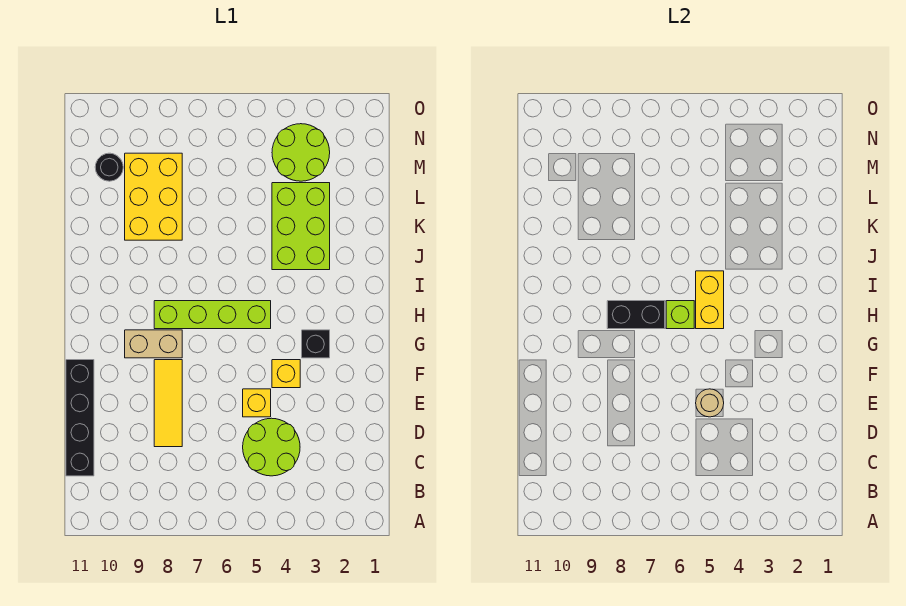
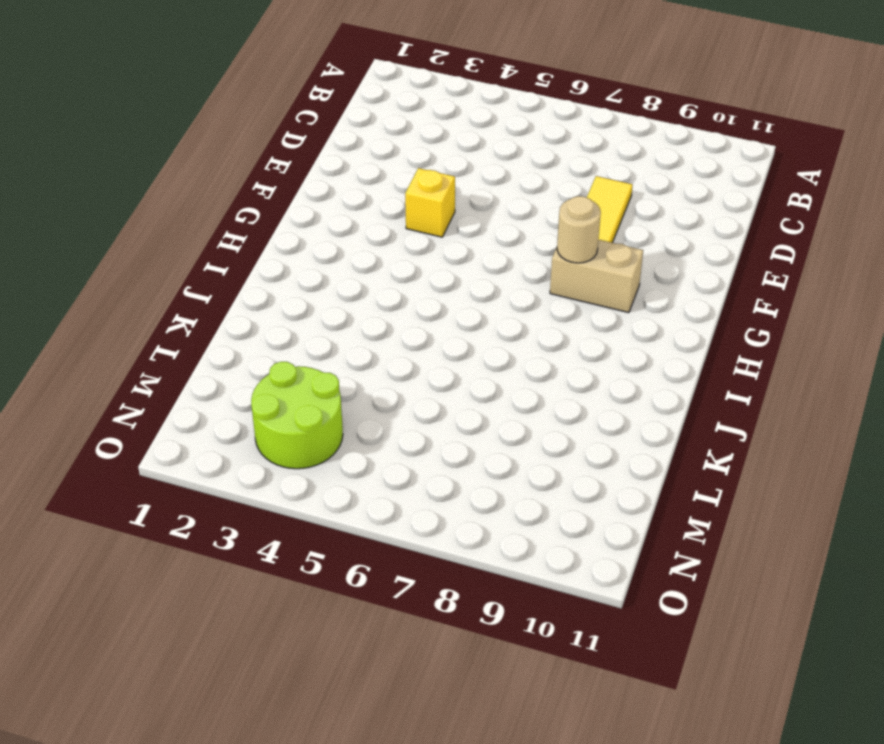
tan 1x1 round brick [557,196,601,263] -> tan 1x1 round brick moved to [696,389,724,417]
none -> lime 2x2 round brick [243,418,300,476]
none -> black 1x4 brick [66,360,94,476]
none -> yellow 1x1 brick [243,389,271,417]

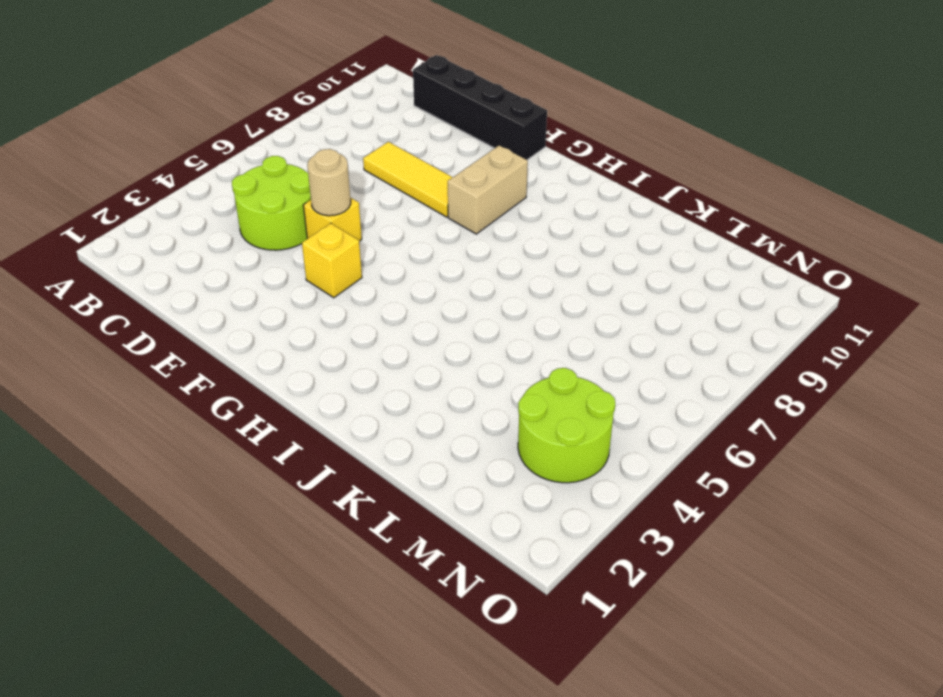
none -> black 1x1 brick [302,330,330,358]
none -> lime 1x4 brick [154,301,271,329]
none -> lime 2x3 brick [272,183,330,270]

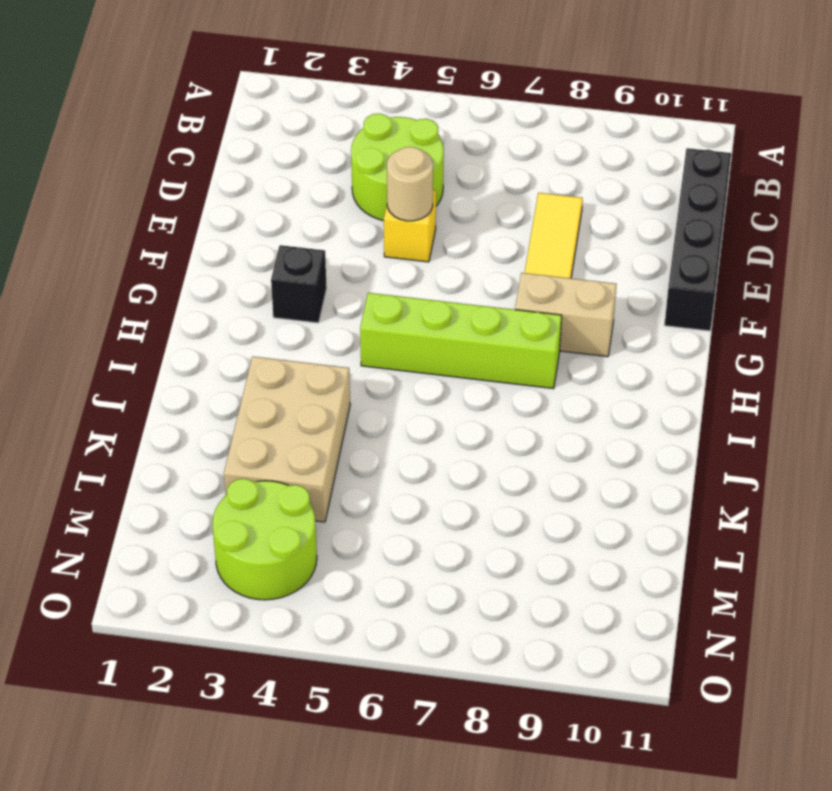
tan 2x3 brick [224,356,350,522] -> lime 2x3 brick [272,183,330,270]
none -> yellow 1x1 brick [272,360,300,388]
none -> yellow 2x3 brick [125,153,182,240]
none -> black 1x1 round brick [95,153,123,181]

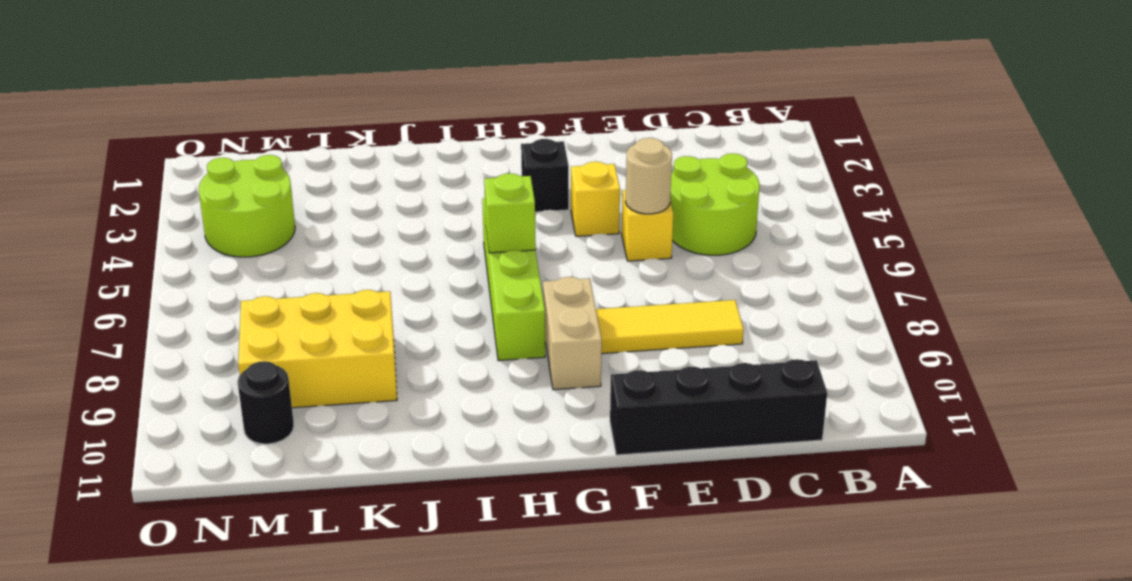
none -> lime 2x3 brick [272,183,330,270]
none -> yellow 1x2 brick [696,271,724,329]
none -> black 1x2 brick [607,301,665,329]

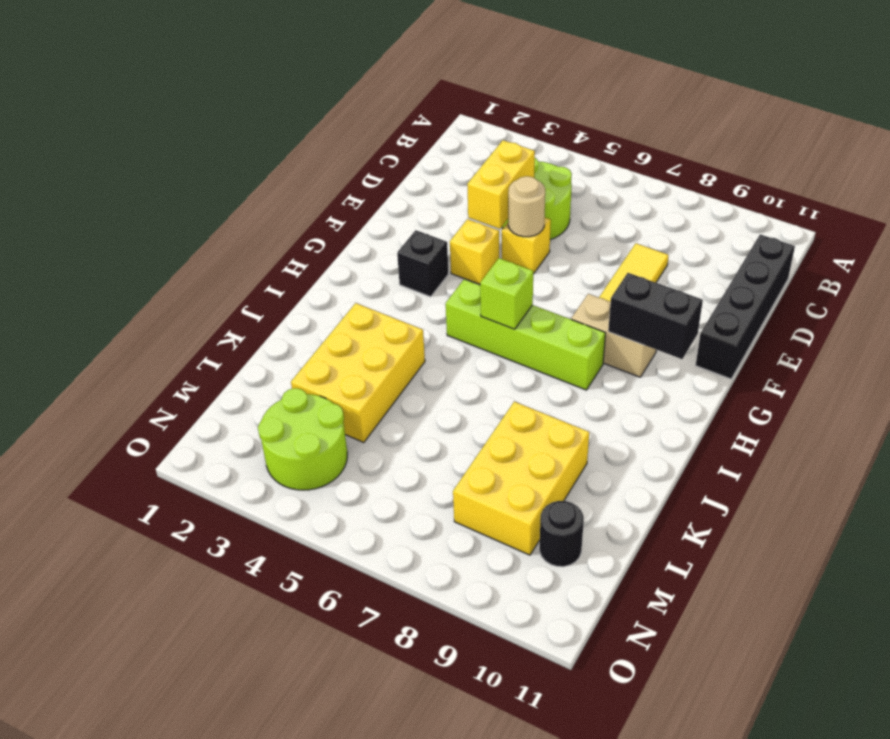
yellow 1x2 brick [467,140,535,229] -> yellow 1x2 brick moved to [696,271,724,329]
black 1x2 brick [608,273,703,359] -> black 1x2 brick moved to [607,301,665,329]
yellow 2x3 brick [291,303,425,443] -> lime 2x3 brick [272,183,330,270]

